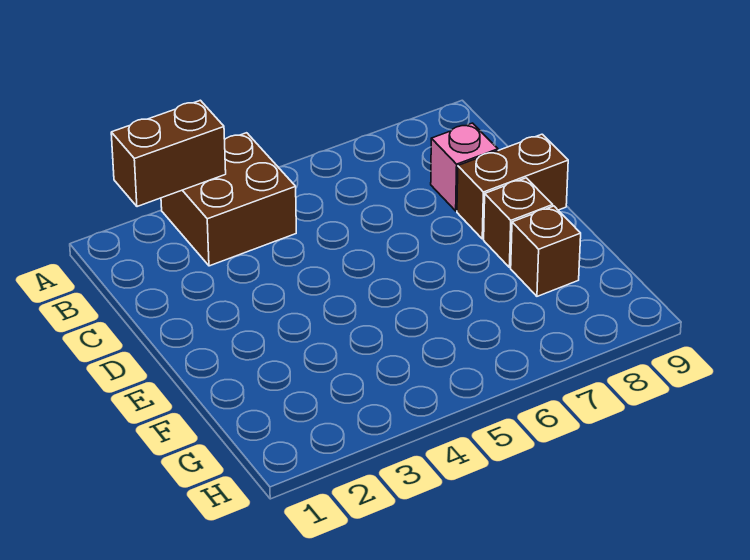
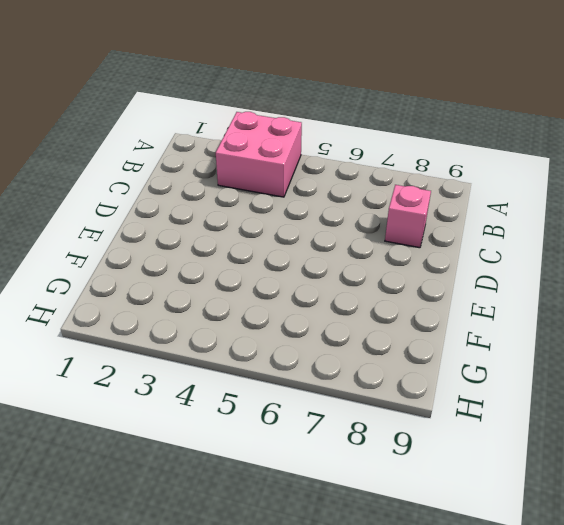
pink 2x2 brick [216,112,302,197] -> brown 2x2 brick [161,133,296,266]
none -> brown 1x2 brick [457,134,568,239]
none -> brown 1x1 brick [484,178,553,268]

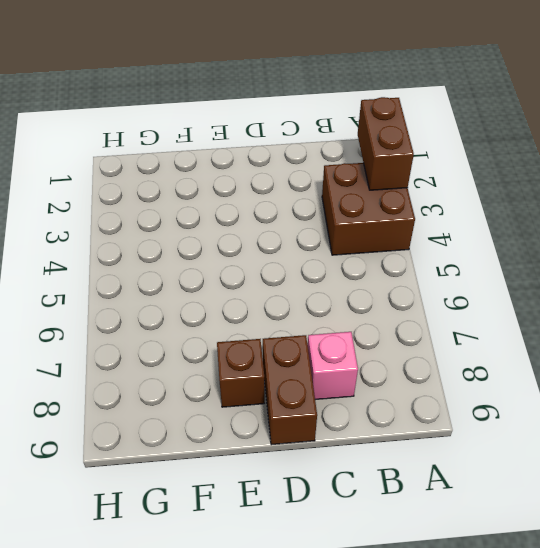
none -> brown 1x1 brick [511,206,581,296]

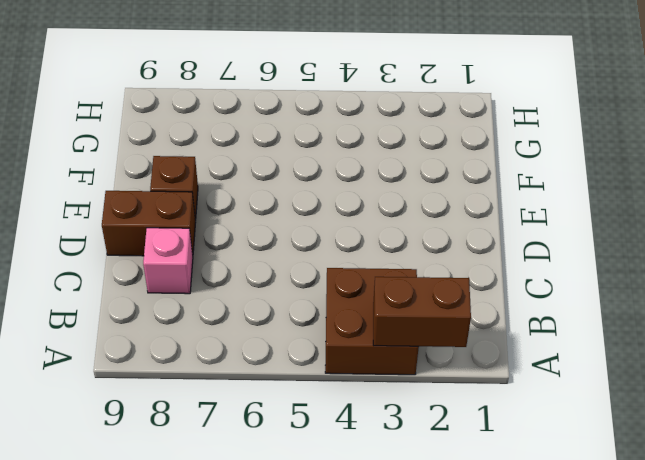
none -> brown 1x1 brick [511,206,581,296]

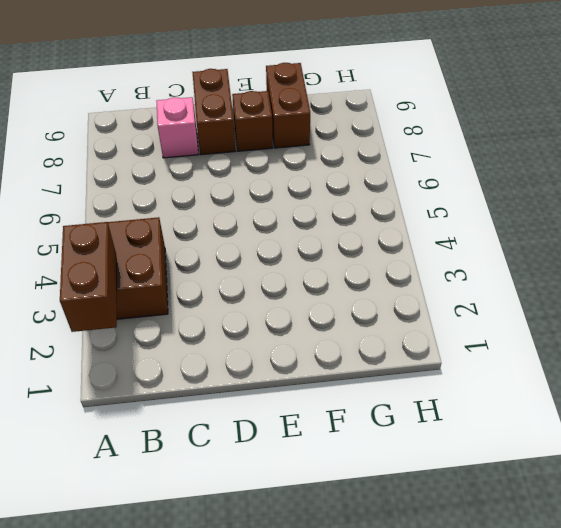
brown 1x2 brick [266,63,310,148] -> brown 1x1 brick [511,206,581,296]

